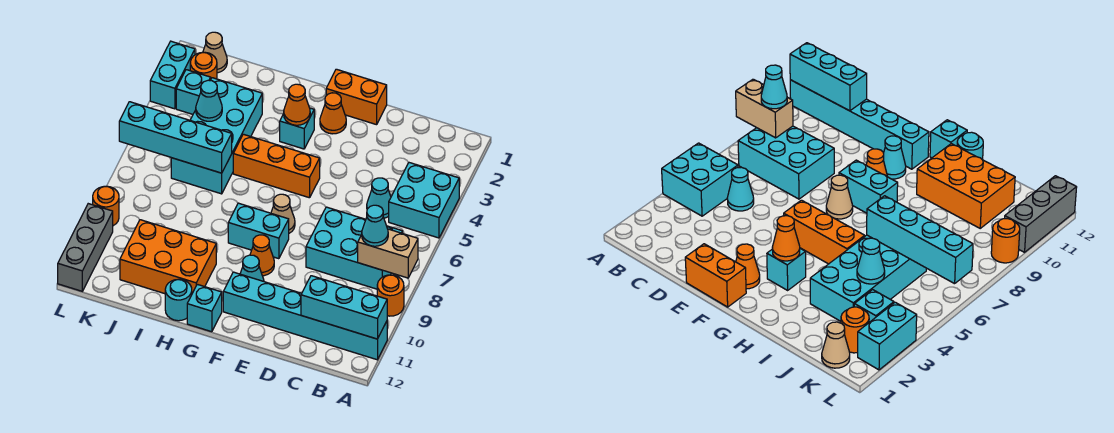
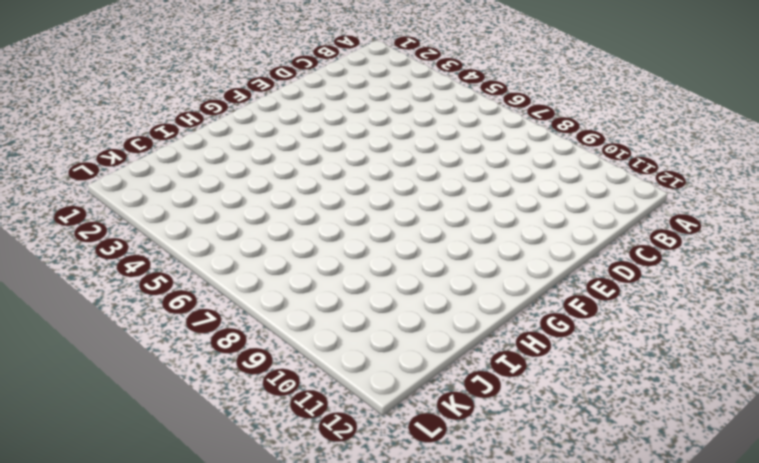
none -> cyan 2x2 brick [389,163,459,238]
none -> orange 1x1 round brick [377,275,404,316]
none -> cyan 1x6 brick [223,272,387,360]

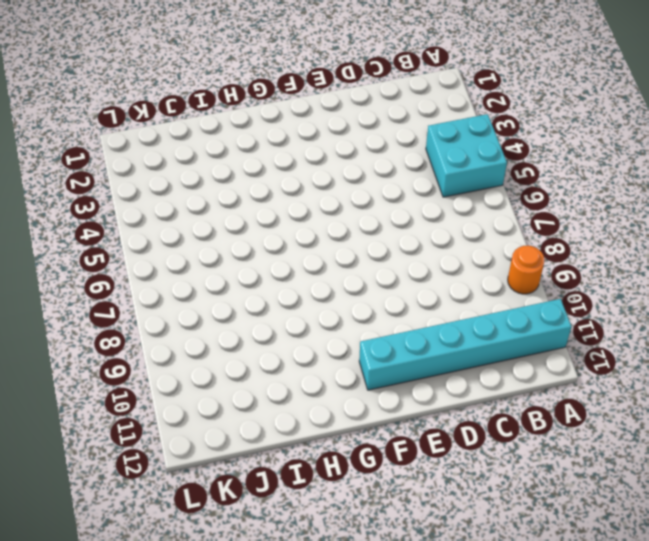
none -> cyan 2x3 brick [306,207,403,289]
none -> cyan 1x1 cone [367,178,391,218]
none -> orange 1x2 brick [326,69,387,125]

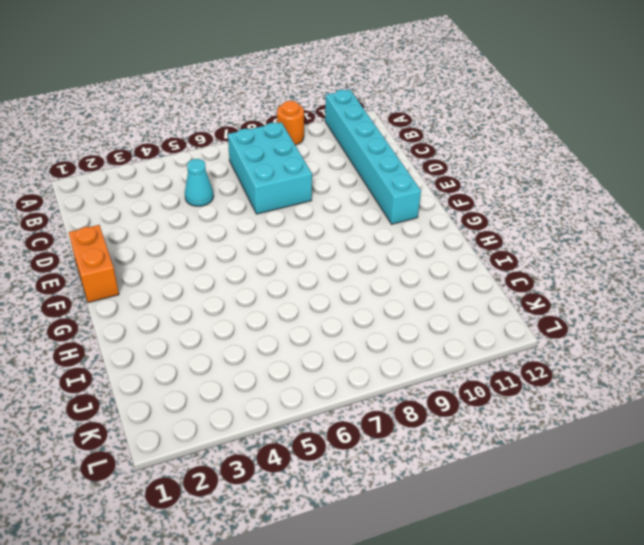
none -> cyan 2x2 brick [389,163,459,238]
none -> orange 1x1 cone [320,93,346,134]
none -> orange 1x3 brick [233,134,320,198]

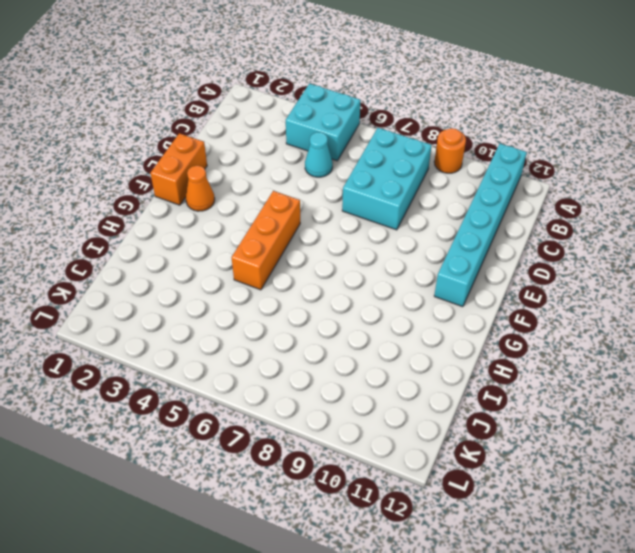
none -> tan 1x1 cone [271,194,295,233]
none -> cyan 1x2 brick [228,203,289,259]
none -> orange 1x1 cone [250,235,274,276]

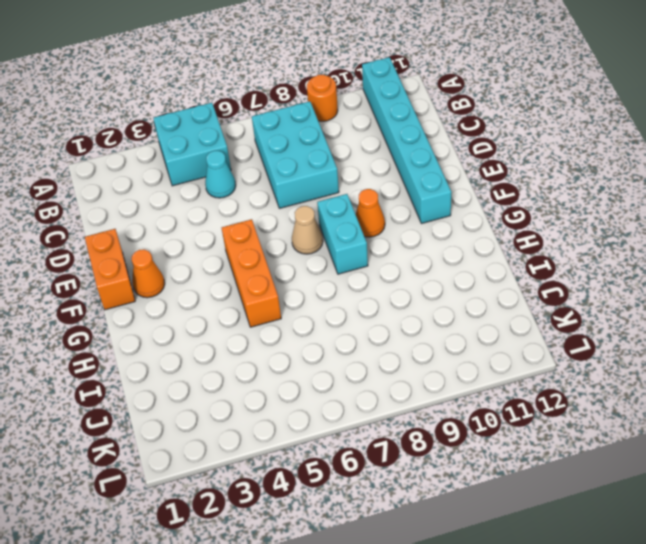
none -> cyan 1x1 cone [240,255,264,281]
none -> cyan 1x1 brick [280,108,314,149]
none -> cyan 1x1 brick [187,284,222,332]

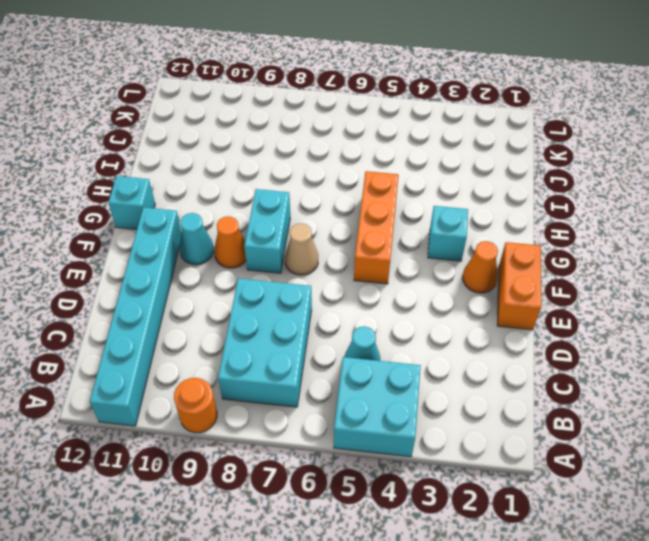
none -> orange 2x3 brick [120,220,216,294]
none -> cyan 1x1 round brick [165,279,192,321]
none -> cyan 2x4 brick [171,78,262,194]

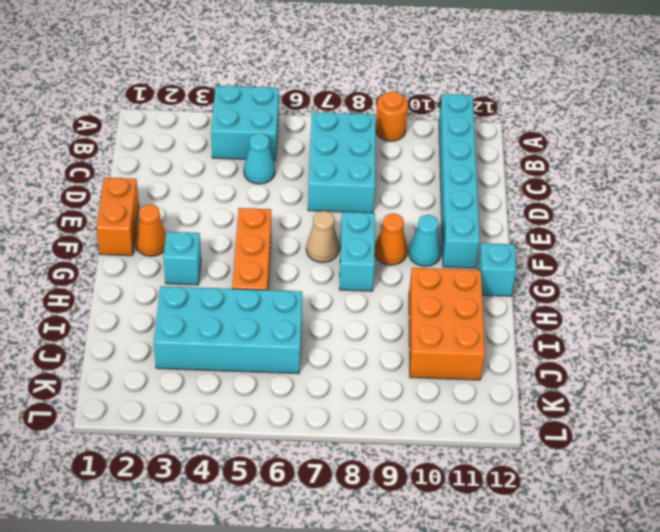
none -> cyan 1x1 round brick [165,279,192,321]
none -> tan 1x1 cone [203,32,227,73]
none -> orange 1x1 round brick [190,52,217,79]

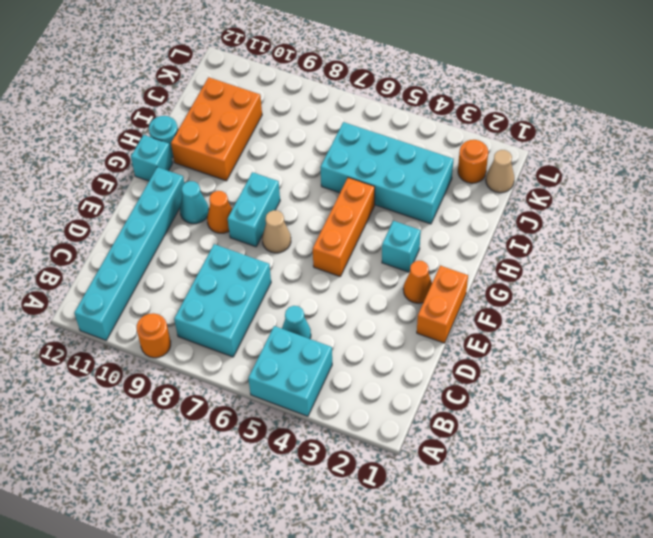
none -> cyan 1x1 brick [176,70,211,114]
none -> cyan 1x2 brick [150,41,195,109]
none -> orange 1x1 round brick [93,186,119,226]

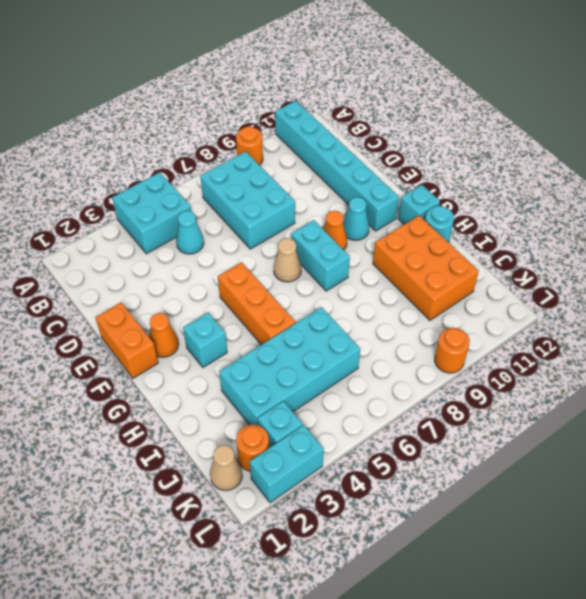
none -> grey 1x3 brick [58,204,113,291]
none -> tan 1x2 brick [358,229,418,278]
none -> cyan 1x3 brick [301,276,387,339]

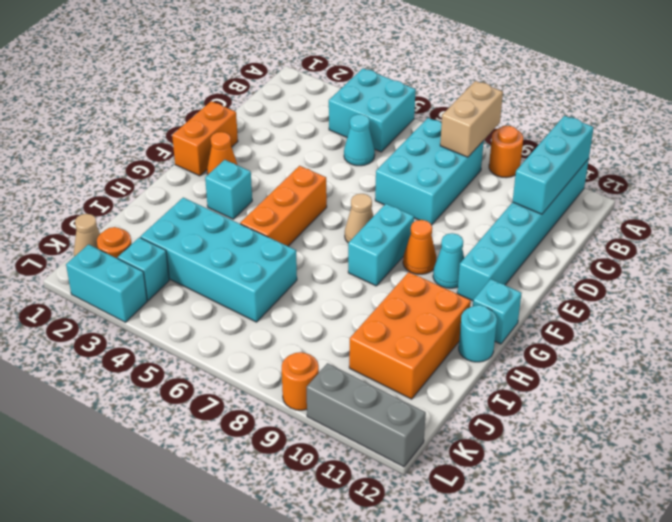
none -> orange 1x1 cone [284,84,310,125]
none -> cyan 1x4 brick [119,102,232,173]
none -> cyan 1x1 cone [196,80,222,121]

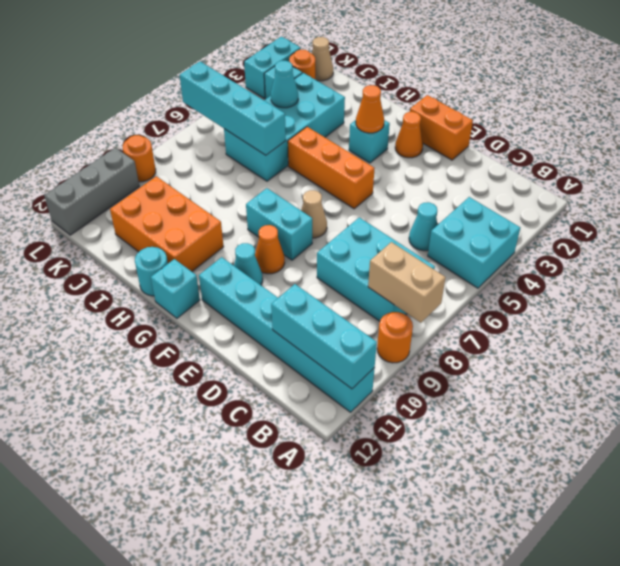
none -> cyan 1x1 cone [362,205,388,246]

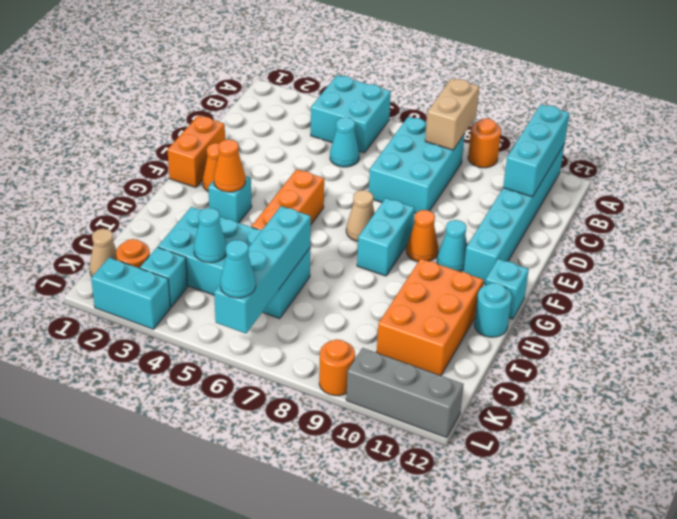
cyan 1x1 cone [221,240,256,298] -> cyan 1x1 cone moved to [362,205,388,246]

